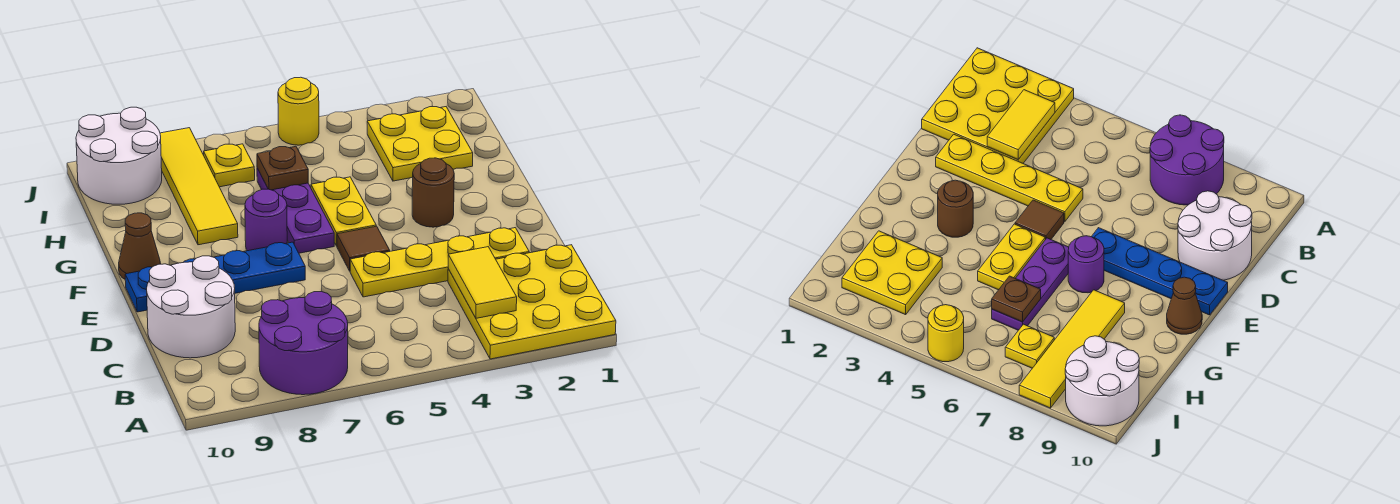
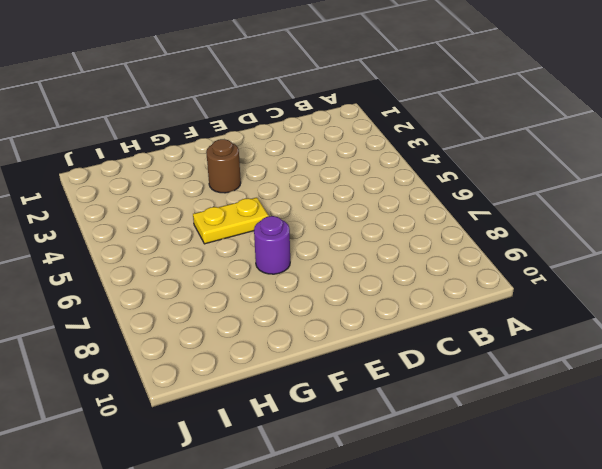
none -> yellow 3x3 plate [448,245,616,359]
none -> purple 2x2 round brick [259,291,348,395]
none -> white 2x2 round brick [147,256,235,358]

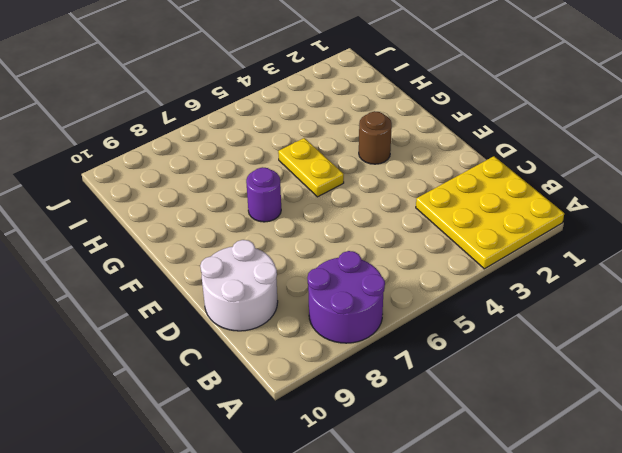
none -> yellow 1x4 plate [350,228,529,297]
none -> brown 1x1 tile [337,226,390,271]
none -> blue 1x4 plate [125,242,305,312]

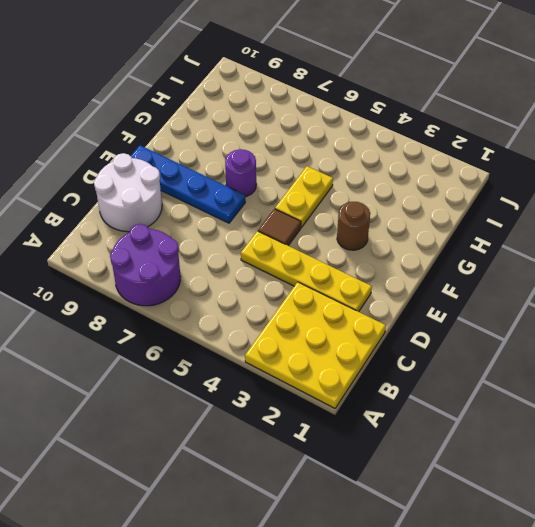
none -> purple 1x3 plate [257,168,334,253]
none -> brown 1x1 cone [119,213,161,279]
none -> yellow 1x4 tile [160,128,238,245]

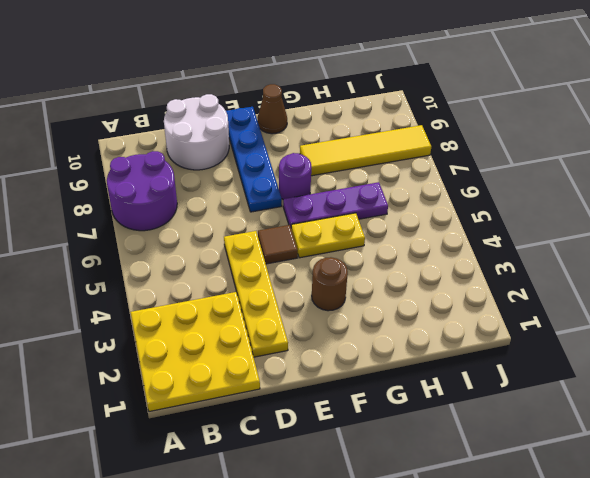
none -> yellow 2x2 plate [367,107,473,181]
none -> yellow 1x1 plate [204,144,255,187]
none -> white 2x2 round brick [76,107,162,204]

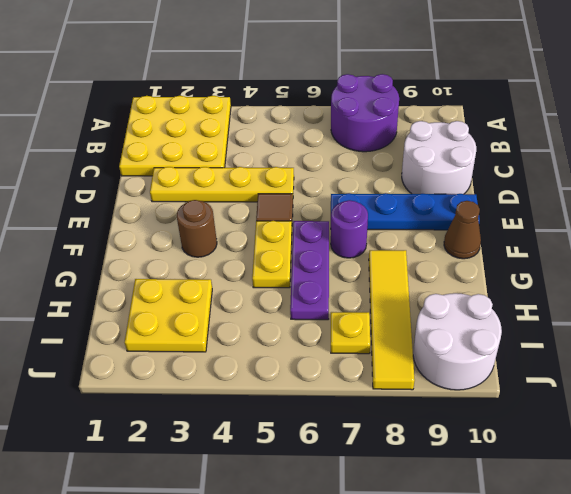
none -> yellow 1x1 round brick [278,77,319,145]
none -> yellow 1x2 tile [448,247,517,318]
none -> brown 1x1 plate [257,146,308,190]

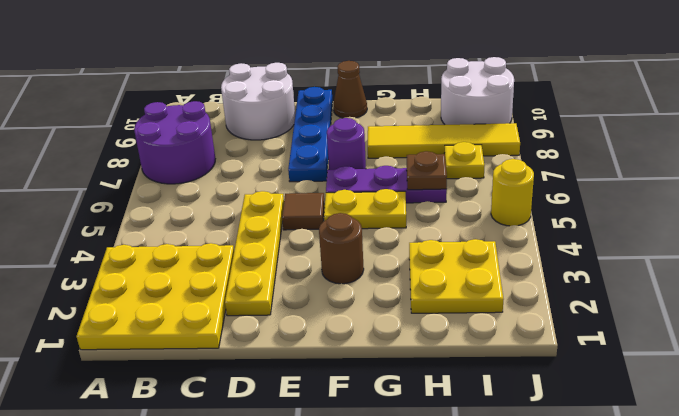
none -> yellow 1x2 tile [448,247,517,318]

